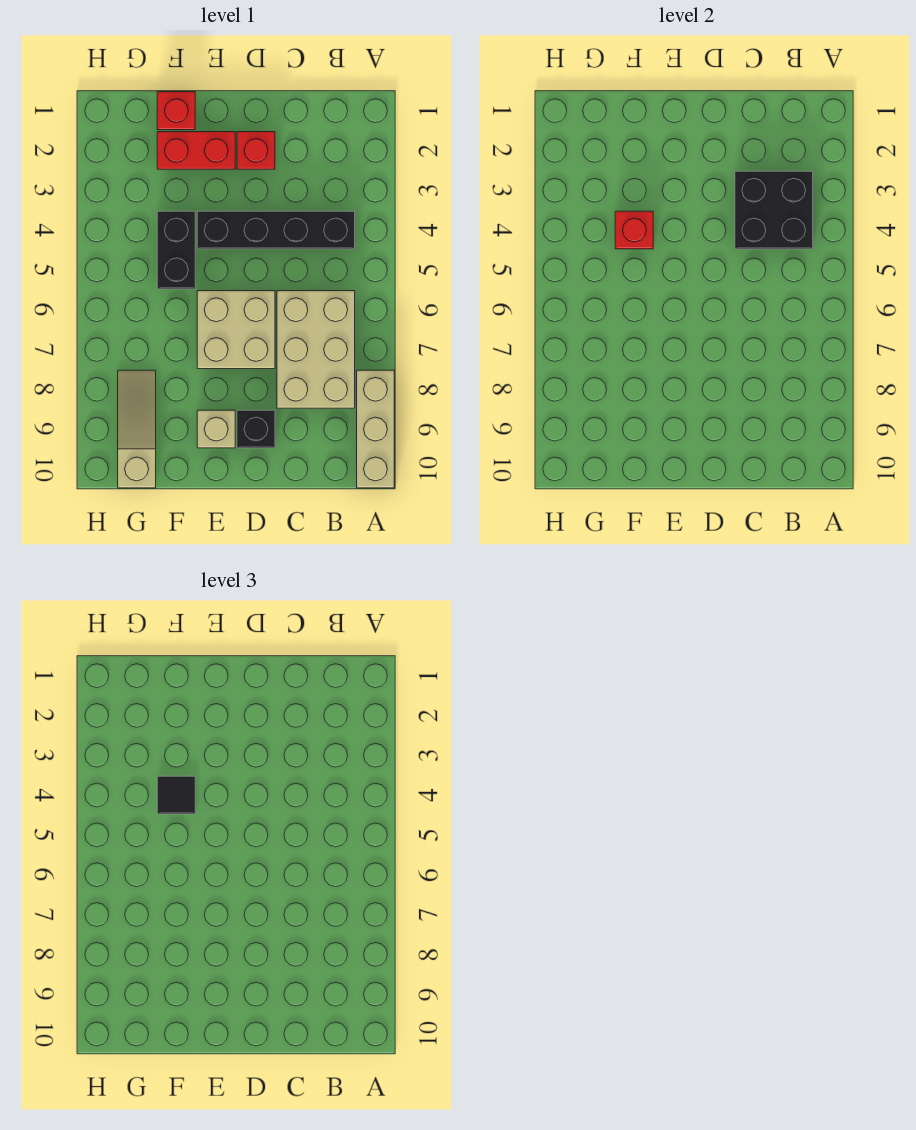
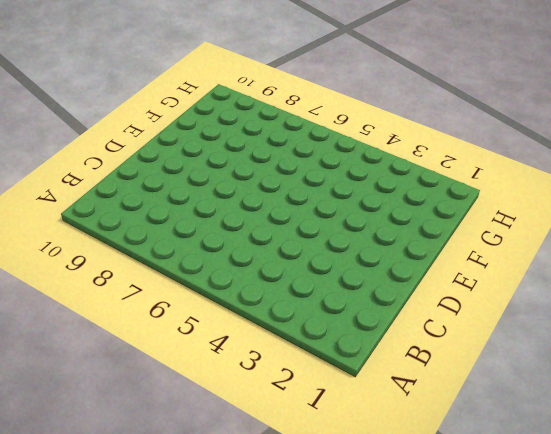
none -> tan 1x3 brick [357,370,394,488]
none -> black 1x4 brick [197,211,355,249]
none -> tan 2x3 brick [277,291,355,408]

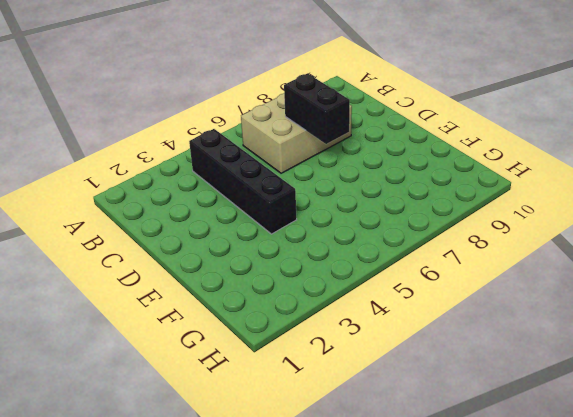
black 1x2 brick [284,74,350,144] -> black 1x2 brick turned to [157,211,195,289]
none -> tan 1x3 brick [357,370,394,488]
none -> red 1x1 brick [237,132,275,169]
none -> tan 2x2 brick [197,291,275,369]

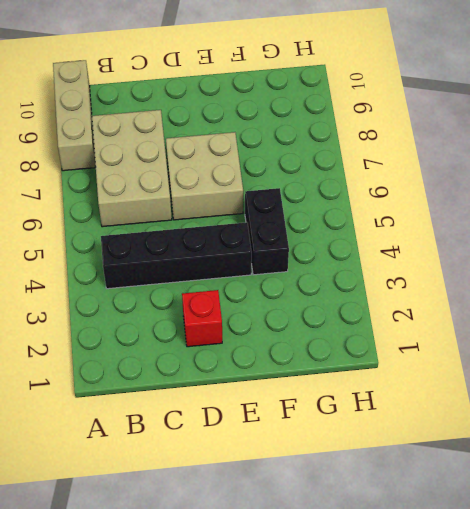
none -> black 1x1 brick [237,410,275,448]
none -> red 1x2 brick [157,132,235,169]
none -> tan 1x1 brick [197,410,235,448]

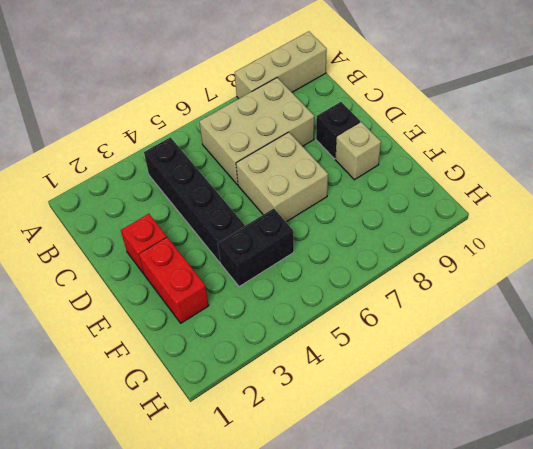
none -> red 1x1 brick [157,92,195,130]
none -> tan 1x3 slope [118,370,156,488]
none -> black 2x2 brick [735,171,813,249]

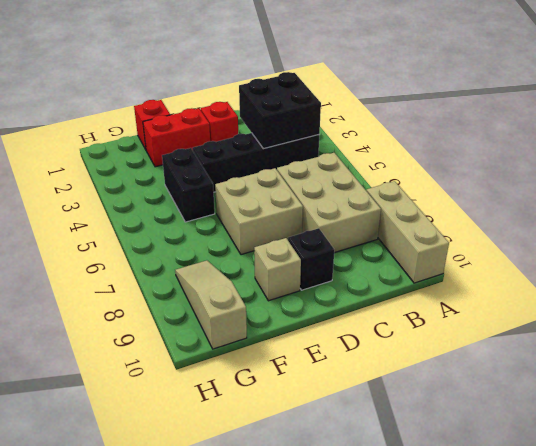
none -> red 1x1 brick [615,211,653,249]
none -> black 1x1 tile [157,776,195,814]

